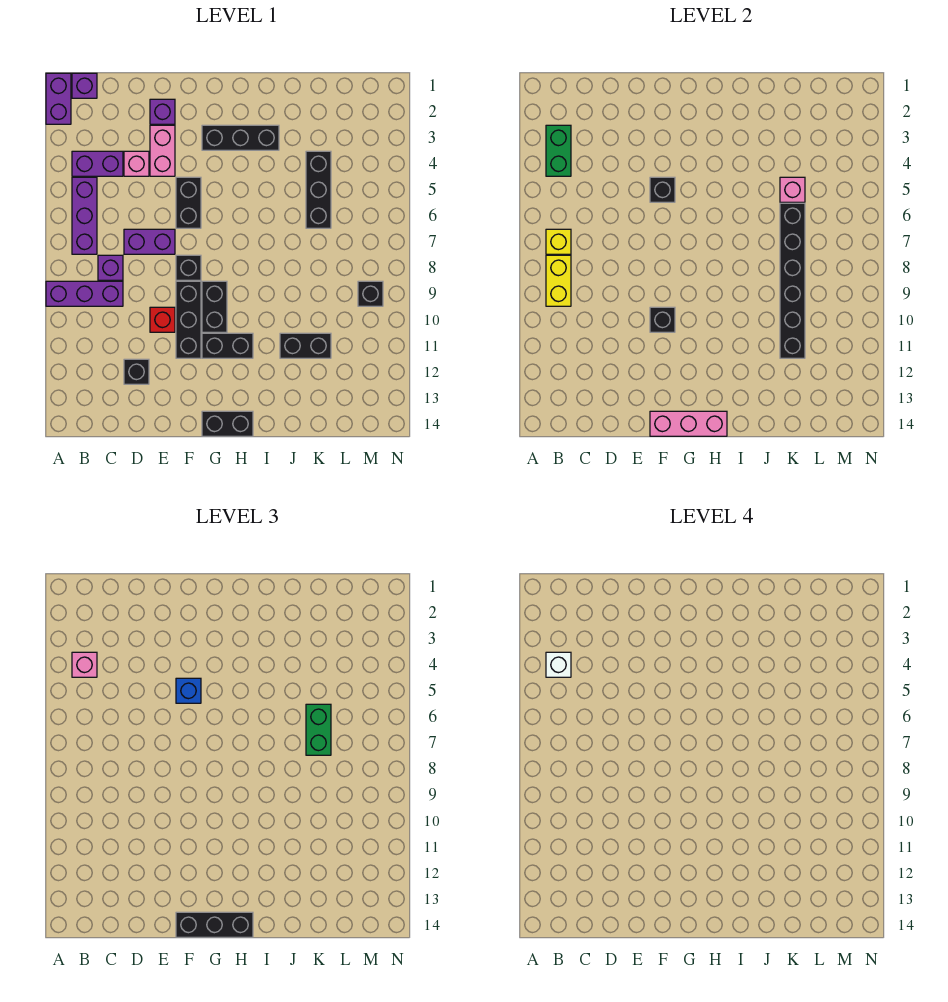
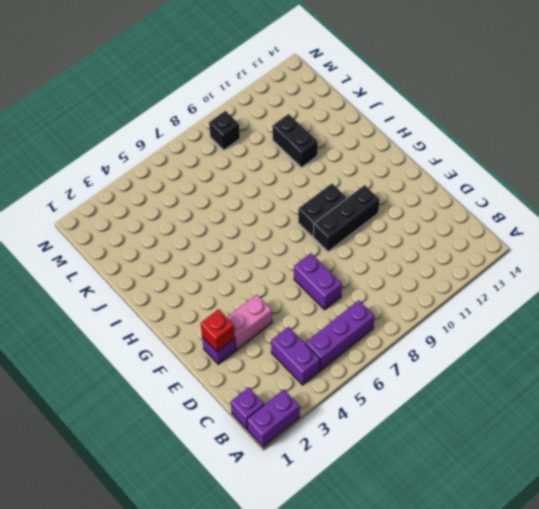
red 1x1 brick [201,309,235,352] -> red 1x1 brick moved to [150,307,175,332]
none -> purple 1x3 brick [46,281,123,306]
none -> purple 1x1 brick [98,255,123,280]
none -> pink 1x1 brick [124,151,149,176]
none -> black 1x1 brick [124,359,149,384]

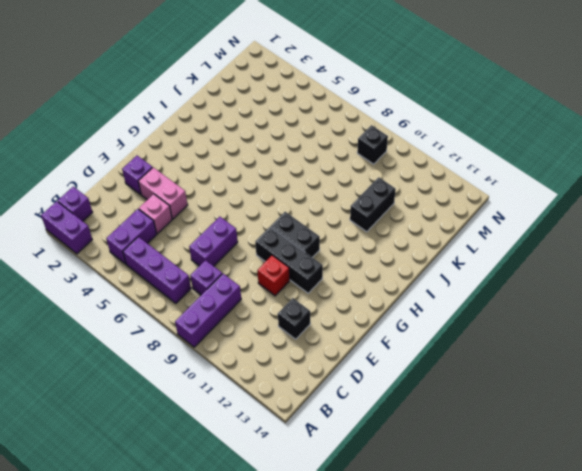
none -> black 1x2 brick [176,177,201,228]
none -> black 1x1 brick [176,255,201,280]
none -> black 1x3 brick [202,125,279,150]
none -> black 1x2 brick [202,333,253,358]

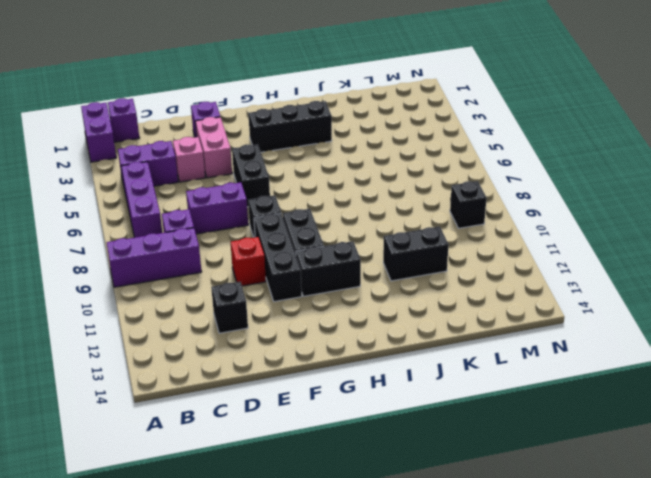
none -> black 1x2 brick [202,411,253,436]
none -> black 1x3 brick [306,151,331,228]
none -> green 1x2 brick [546,125,571,176]
none -> yellow 1x1 brick [546,229,571,254]

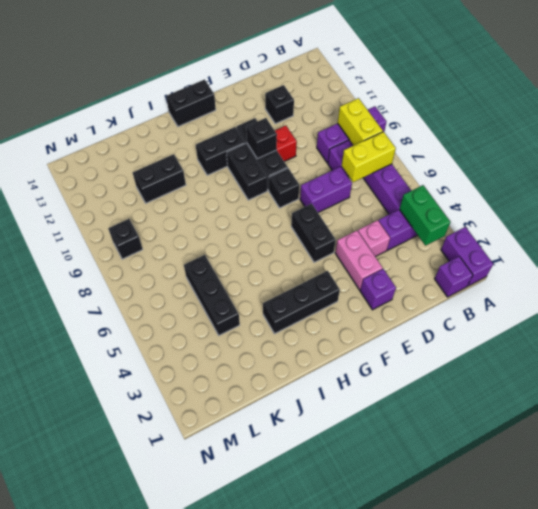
yellow 1x2 brick [342,132,396,182] -> yellow 1x1 brick [546,229,571,254]
none -> black 1x1 brick [650,177,675,202]
none -> pink 1x3 brick [650,411,727,436]
none -> pink 1x1 brick [780,177,805,202]
none -> black 1x6 brick [780,203,805,358]

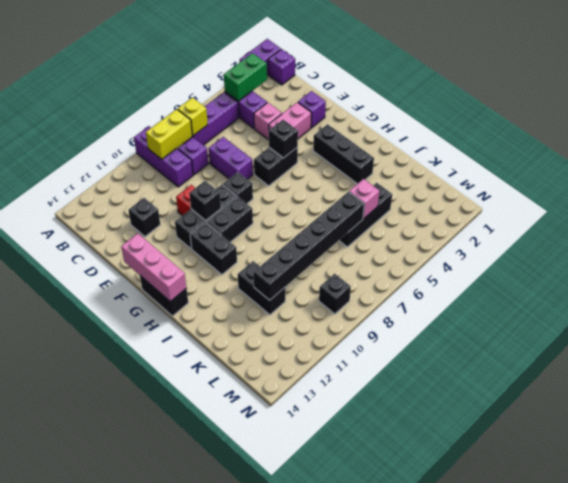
none -> pink 1x1 brick [72,652,97,677]
none -> blue 1x1 brick [176,678,201,703]
none -> black 1x3 brick [176,912,253,937]
none -> green 1x2 brick [306,704,331,755]

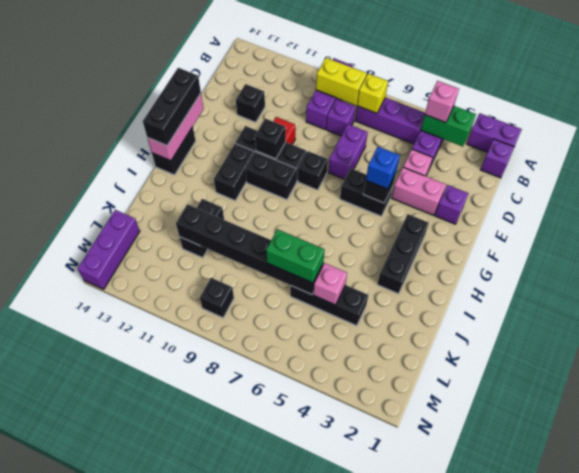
purple 1x3 brick [77,210,140,289] -> none
none -> white 1x1 brick [546,652,571,677]

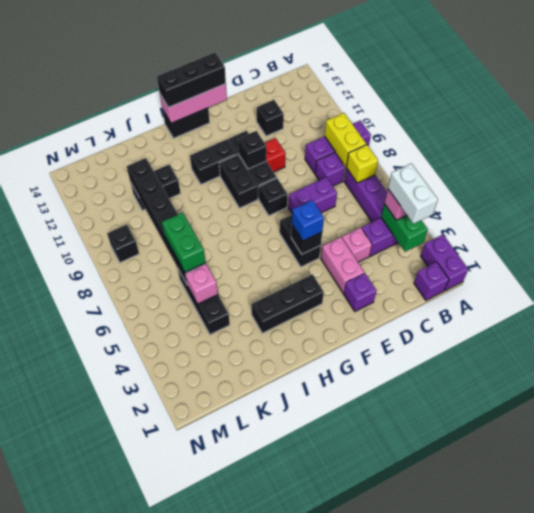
white 1x2 brick [388,164,438,224] -> white 1x1 brick [546,652,571,677]

